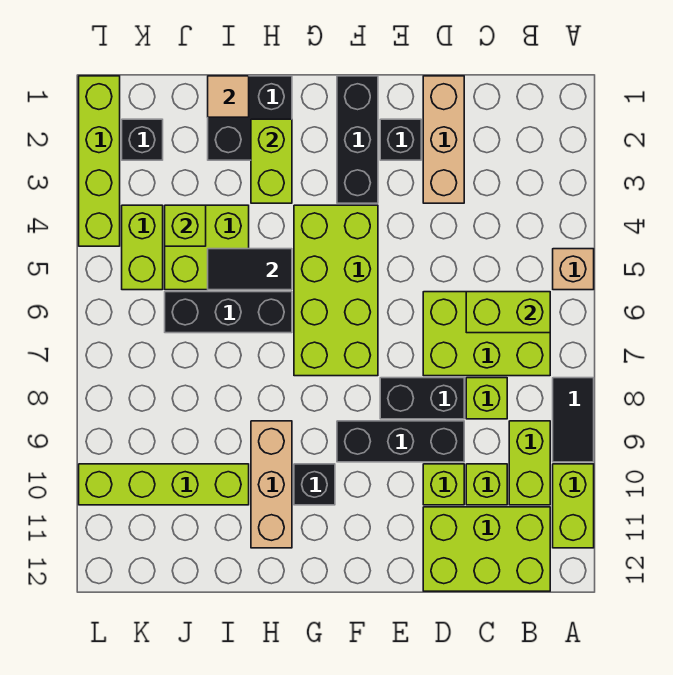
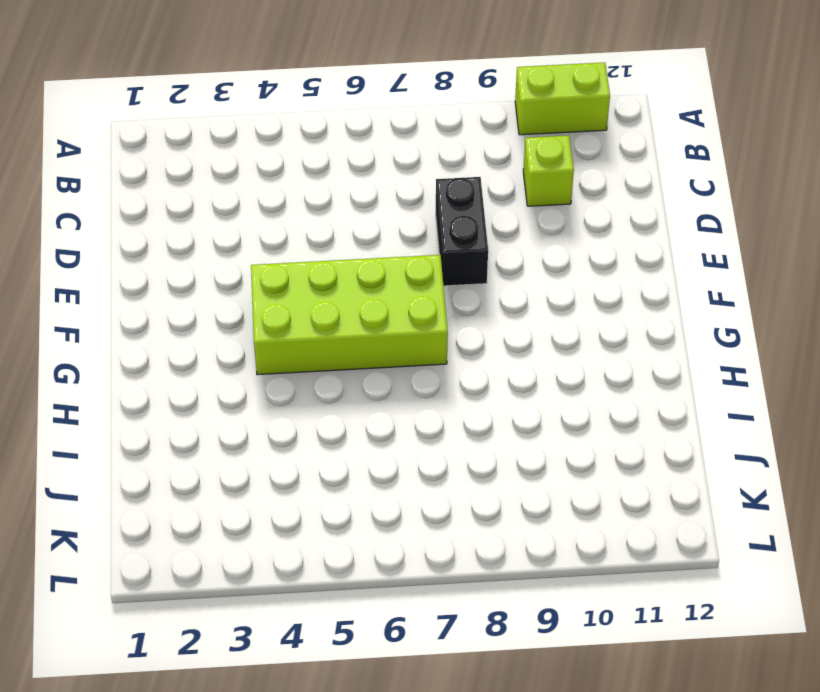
none -> tan 1x1 brick [553,249,594,290]
none -> black 1x2 tile [553,378,594,462]
none -> lime 2x3 brick [423,292,550,376]

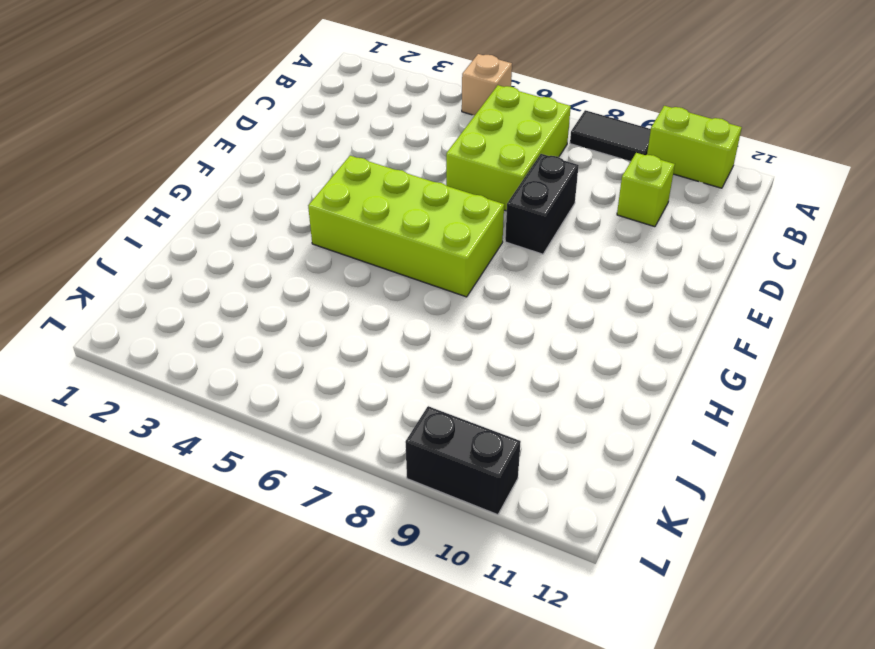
black 1x2 brick [405,406,521,515] -> lime 1x4 brick [79,464,249,505]
none -> lime 1x2 brick [509,421,550,505]
none -> lime 2x3 brick [423,507,550,591]
none -> lime 1x1 brick [466,378,507,419]

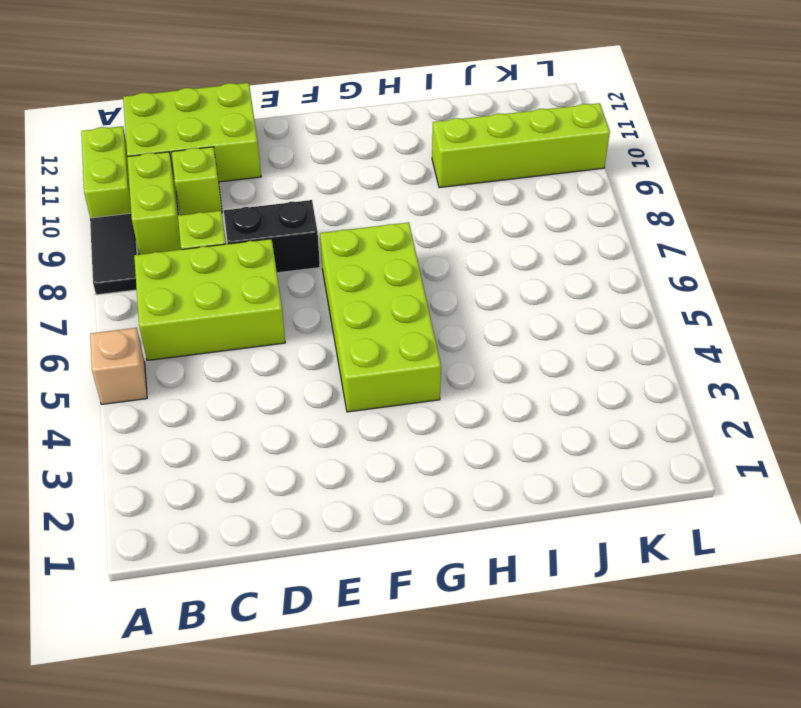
none -> tan 1x3 brick [423,76,464,203]
none -> black 1x3 brick [337,421,464,462]
none -> lime 1x1 brick [423,464,464,505]

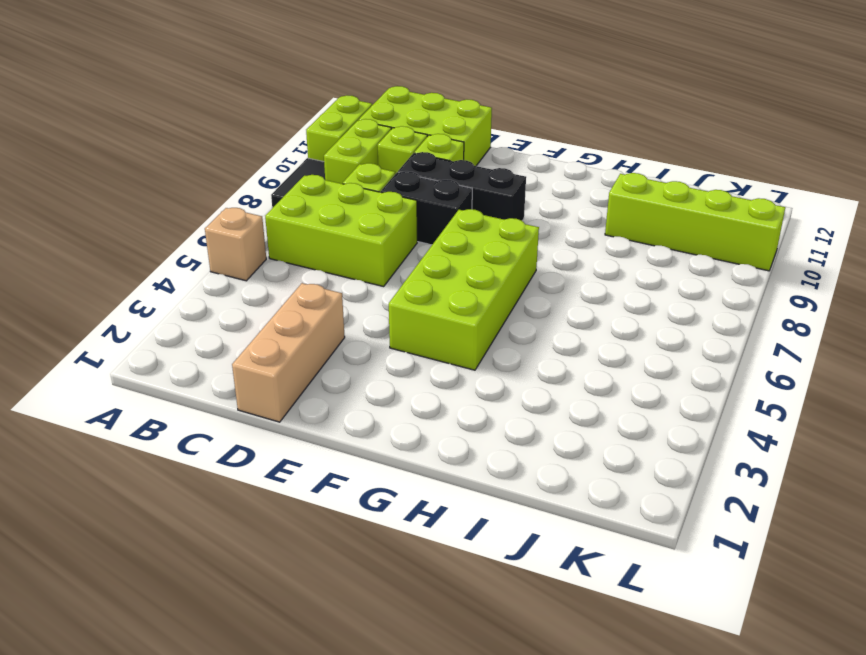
none -> black 1x1 brick [380,119,421,160]
none -> black 1x3 brick [337,76,378,203]
none -> black 1x1 brick [294,464,335,505]

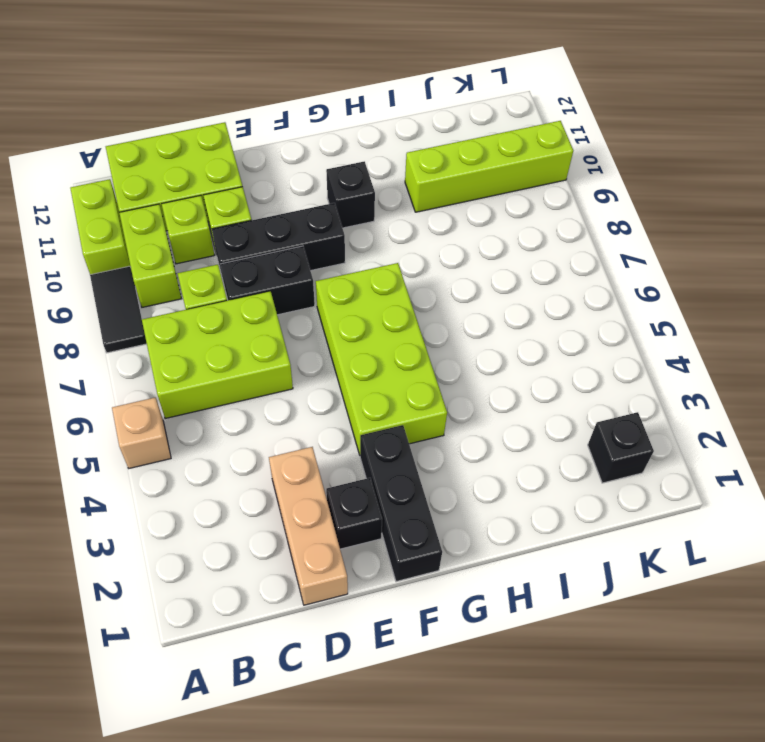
none -> black 2x2 brick [208,76,292,160]
none -> black 1x3 brick [165,292,292,333]
none -> tan 1x3 brick [251,421,292,548]

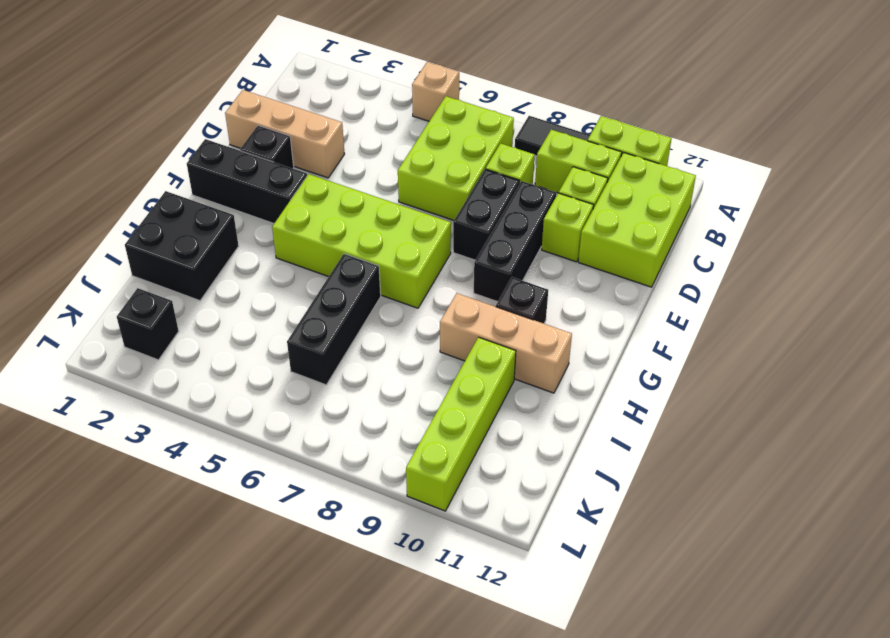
none -> lime 2x2 brick [165,205,249,290]
none -> lime 1x2 brick [122,205,163,290]
none -> lime 1x4 brick [79,76,120,246]

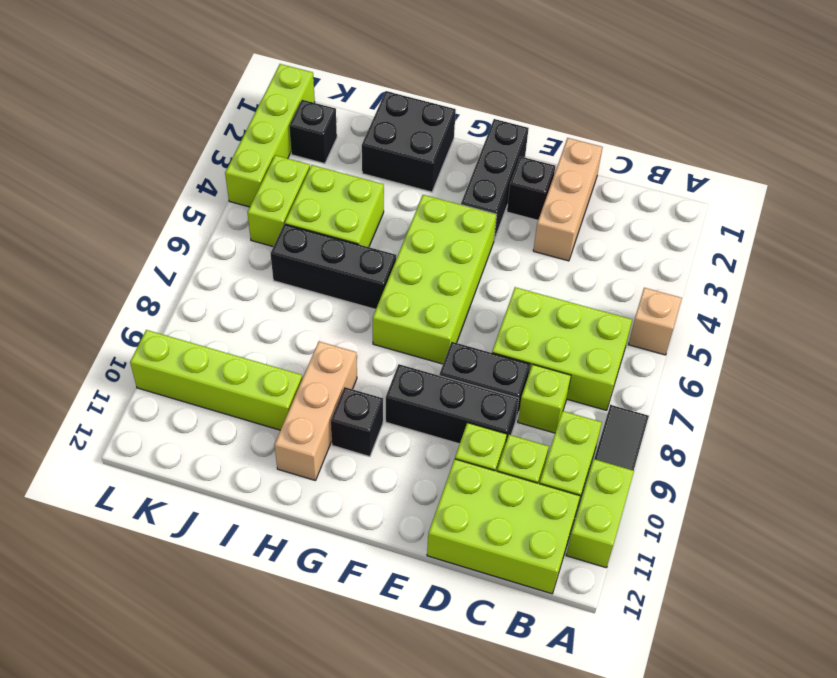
none -> lime 1x2 brick [466,292,550,333]
none -> lime 1x2 brick [251,119,292,203]
none -> black 1x2 tile [208,249,292,290]

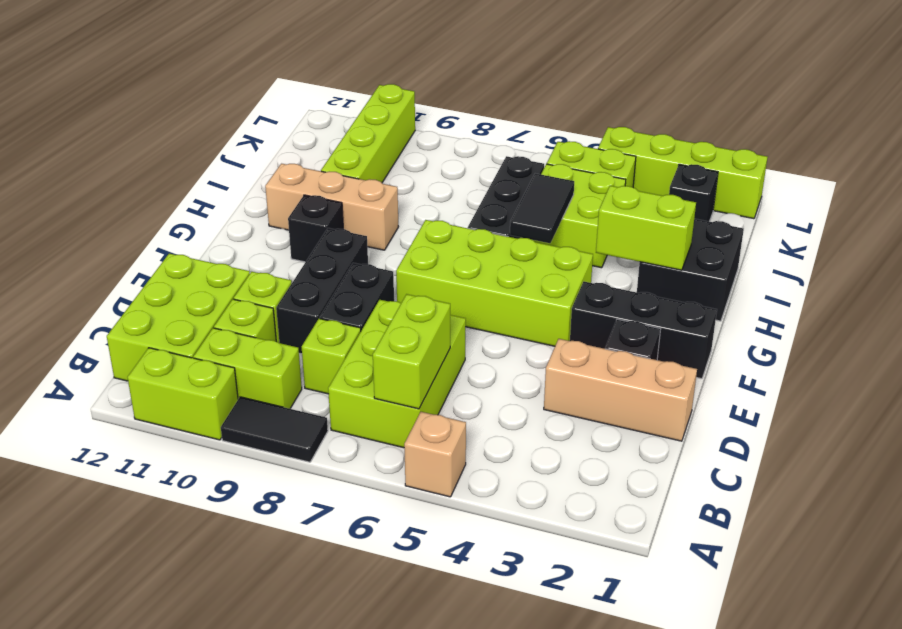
none -> tan 1x1 tile [208,76,249,117]
none -> lime 1x1 brick [165,205,206,246]

